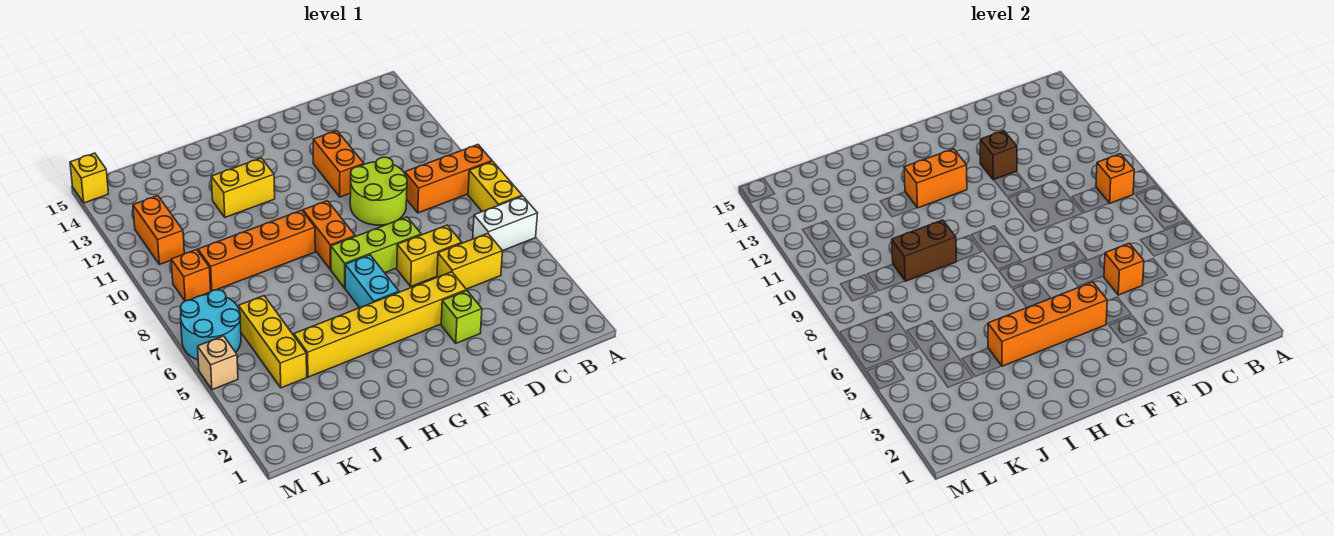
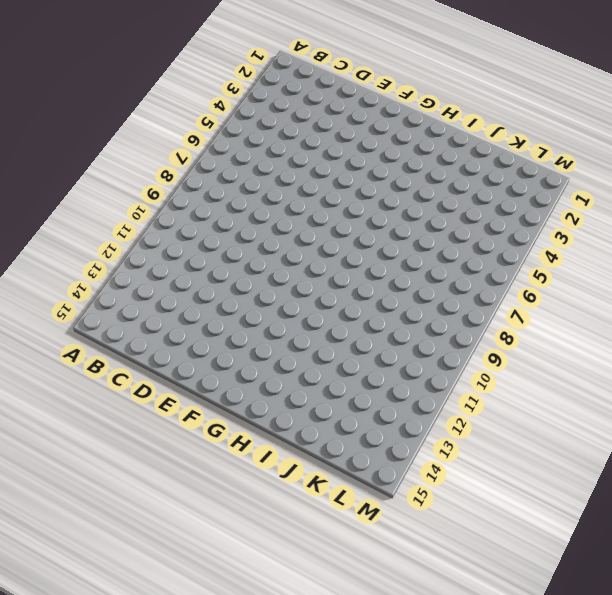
none -> white 1x2 brick [473,196,538,251]
none -> yellow 1x2 brick [468,161,522,212]
none -> orange 1x3 brick [405,145,492,213]

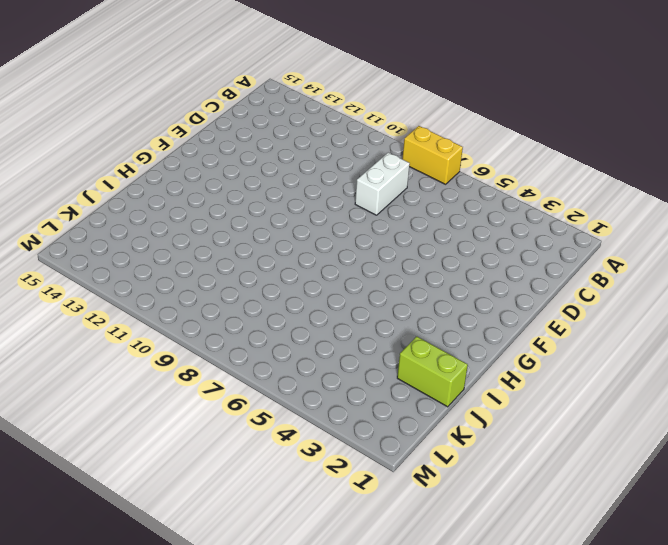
white 1x2 brick [355,153,410,215] -> white 1x2 brick moved to [473,196,538,251]
lime 1x2 brick [397,336,468,407] -> none
none -> orange 1x3 brick [405,145,492,213]
none -> yellow 1x2 brick [437,233,502,289]
none -> yellow 1x2 brick [397,225,462,286]

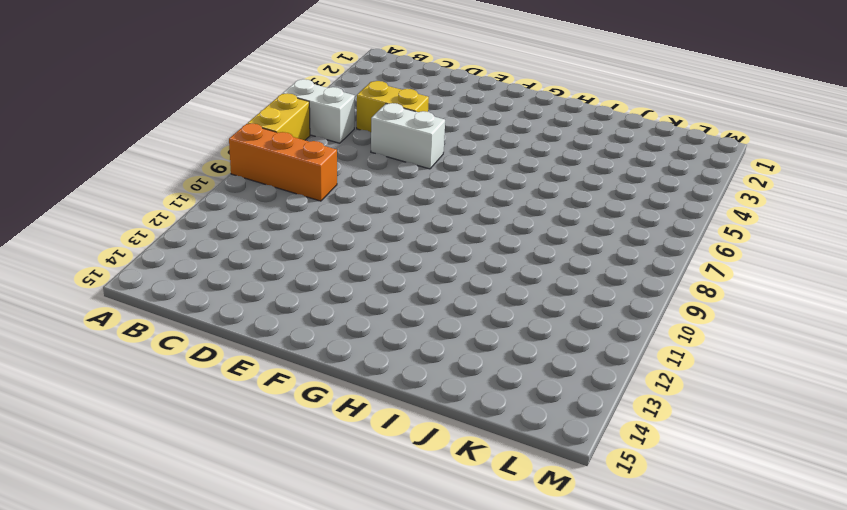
white 1x2 brick [371,103,445,169] -> yellow 1x2 brick [397,225,462,286]
none -> lime 2x2 round brick [350,157,407,225]
none -> lime 1x1 brick [441,291,482,343]
none -> yellow 1x6 brick [294,272,466,377]

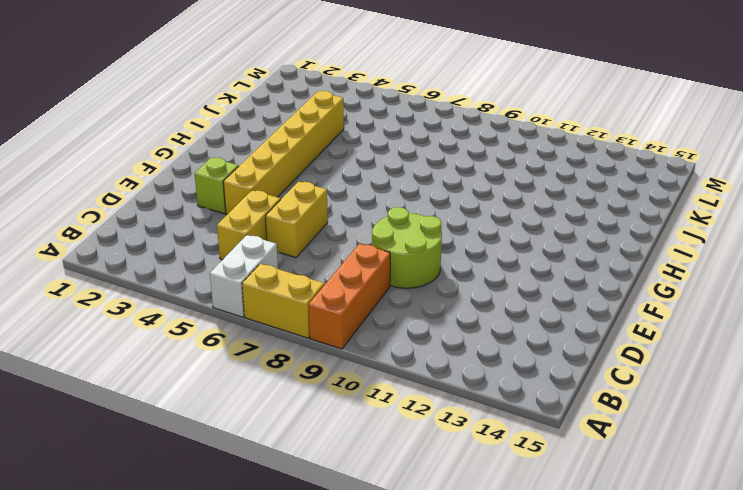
none -> lime 1x3 brick [331,217,421,288]
none -> orange 1x2 brick [313,131,364,197]
none -> cyan 1x2 brick [345,255,399,308]

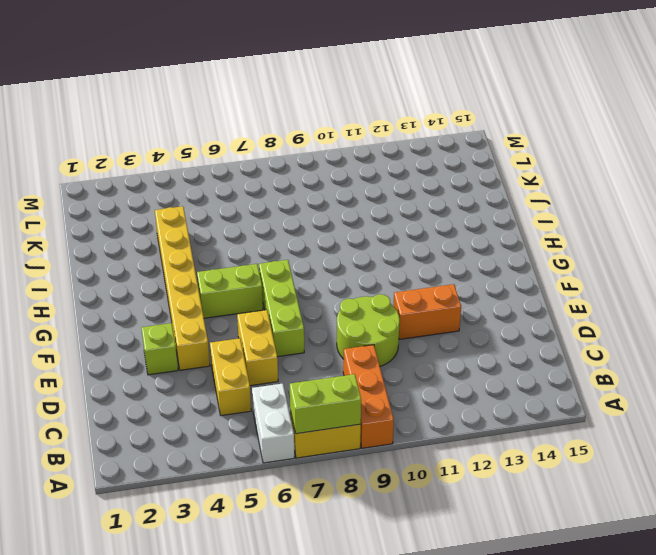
lime 1x2 brick [290,374,361,434] -> none
lime 1x2 brick [197,264,263,318] -> cyan 1x2 brick [345,255,399,308]
none -> orange 1x2 brick [303,201,355,270]
none -> orange 1x4 brick [198,210,315,291]
none -> yellow 1x2 brick [211,158,275,217]

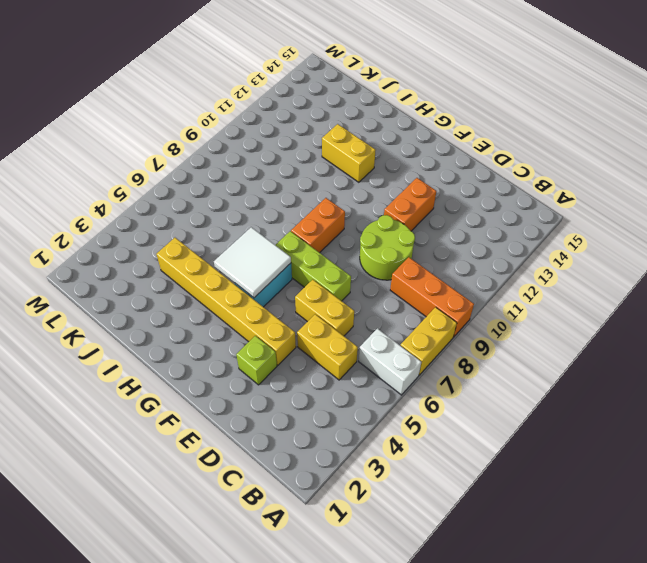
white 2x2 tile [214,227,291,298] -> none
none -> orange 1x4 brick [198,210,315,291]
none -> yellow 1x3 brick [239,296,307,388]
none -> cyan 2x2 round brick [180,290,241,360]

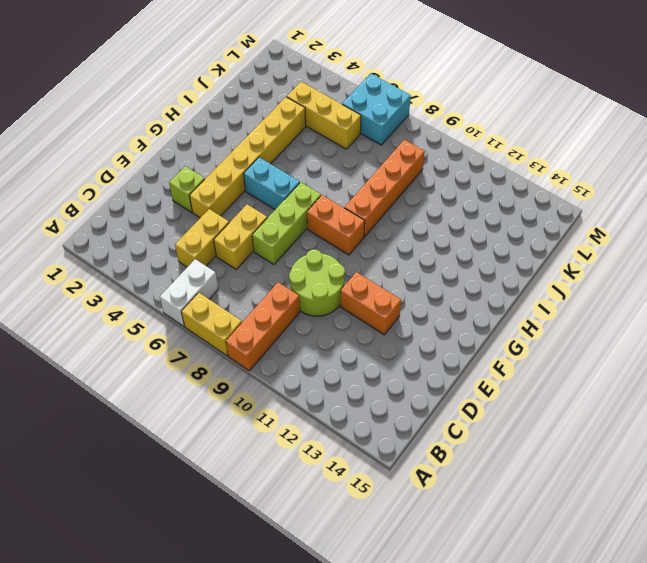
cyan 2x2 brick [342,73,411,145] -> cyan 2x2 round brick [180,290,241,360]
none -> yellow 1x2 brick [211,158,275,217]
none -> orange 1x1 brick [171,250,211,301]
none -> orange 1x2 brick [133,196,184,265]

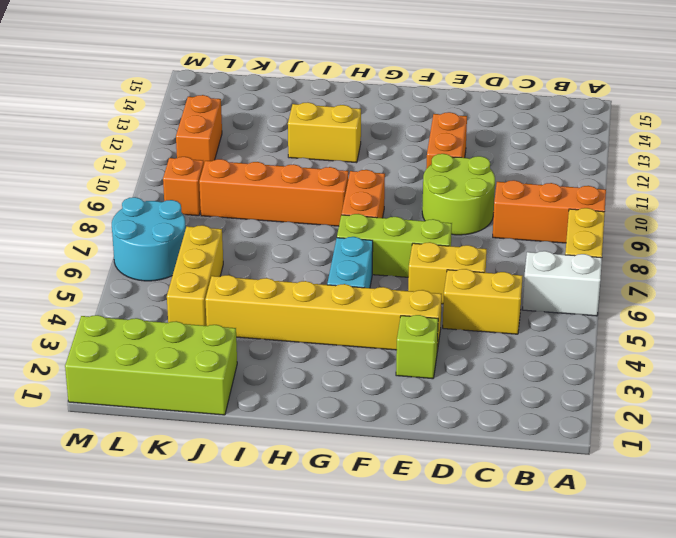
lime 2x4 brick [65,315,237,415] -> none
none -> tan 1x1 brick [198,336,238,390]
none -> yellow 1x1 brick [70,153,108,203]
none -> orange 1x1 brick [1096,154,1134,203]

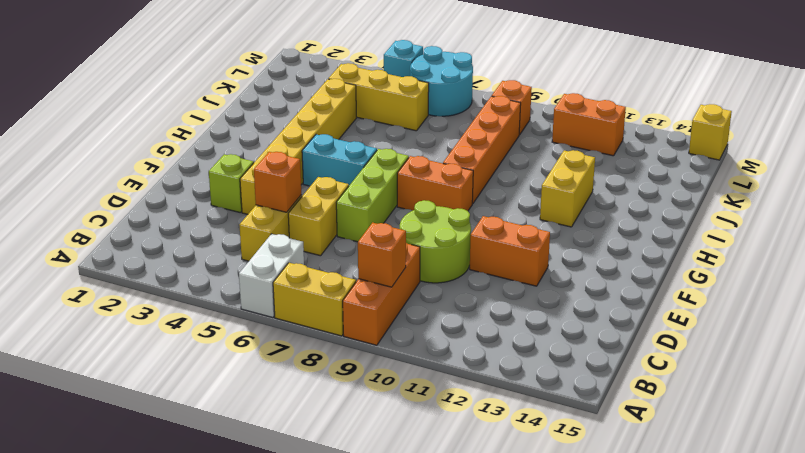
cyan 1x1 brick [384,40,423,77] -> tan 1x1 brick [198,336,238,390]
none -> brown 1x1 brick [980,131,1017,180]
none -> orange 1x4 brick [988,282,1107,366]
none -> orange 1x2 brick [904,149,967,208]

